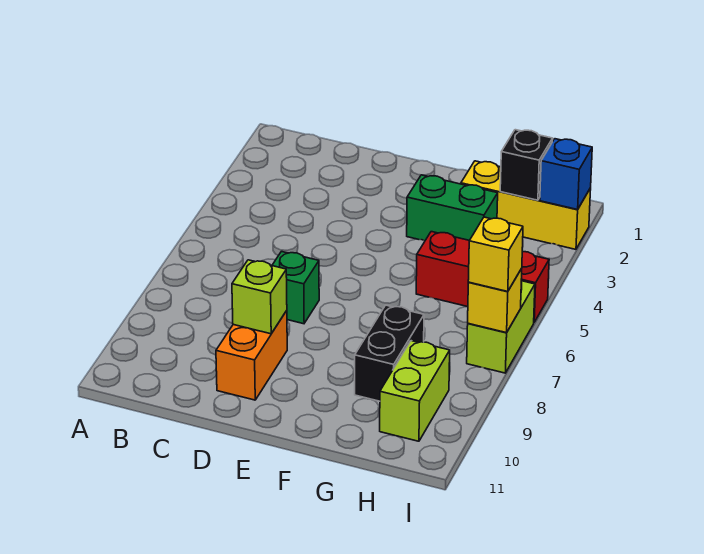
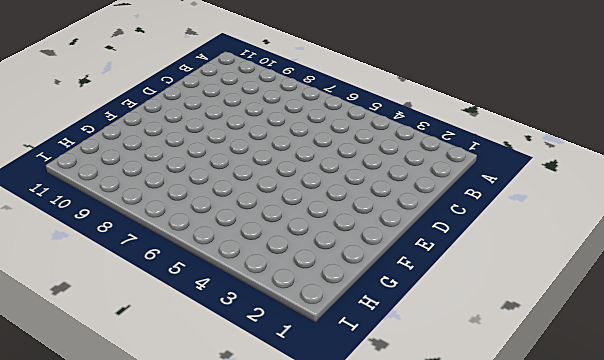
none -> green 1x1 brick [272,252,319,324]
none -> orange 1x2 brick [216,311,287,400]
none -> green 1x2 brick [407,175,498,241]

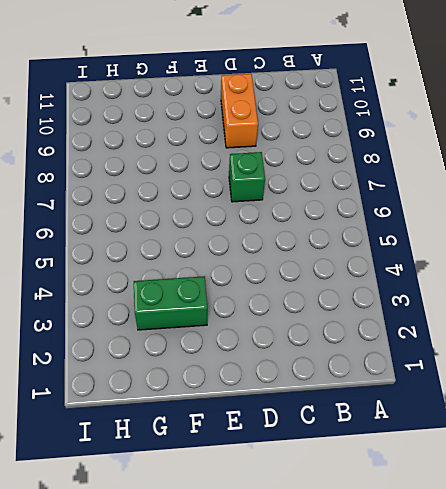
none -> yellow 1x3 brick [461,161,591,249]
none -> red 1x3 brick [416,232,549,322]
none -> black 1x2 brick [355,305,424,401]

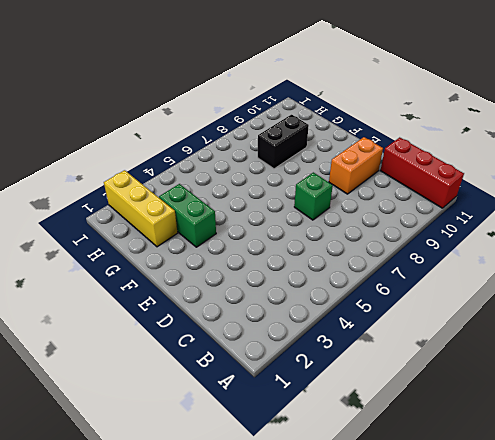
red 1x3 brick [380,137,464,208] -> red 1x3 brick moved to [416,232,549,322]
none -> lime 1x2 brick [380,341,450,441]
none -> lime 1x2 brick [467,281,535,373]
none -> lime 1x1 brick [232,260,287,334]

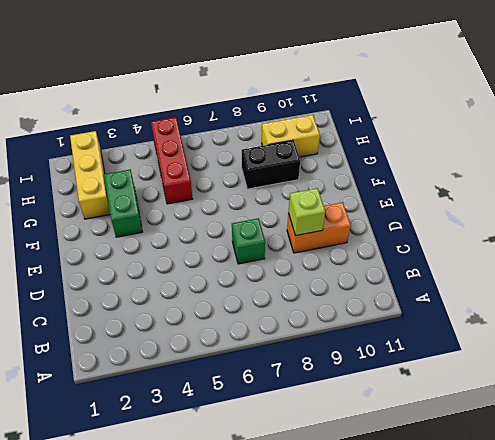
yellow 1x2 brick [262,115,320,157] -> lime 1x2 brick [380,341,450,441]
none -> lime 1x2 brick [467,281,535,373]
none -> black 1x1 brick [500,130,553,200]
none -> blue 1x1 brick [540,139,592,210]

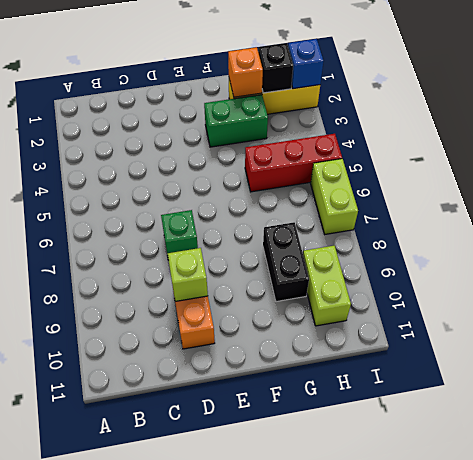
orange 1x1 brick [228,47,263,97] -> none
none -> yellow 1x1 brick [468,269,522,333]
none -> yellow 1x1 brick [468,217,523,291]

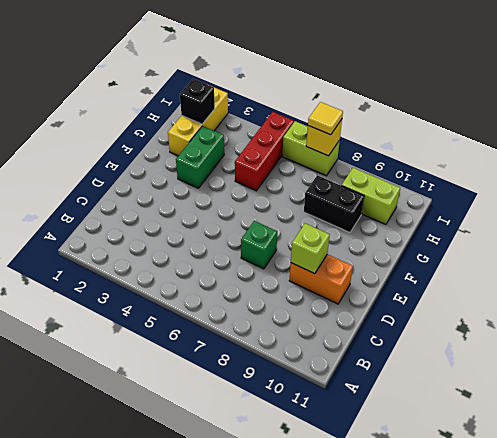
yellow 1x1 tile [308,102,343,135] -> yellow 1x1 brick [468,217,523,291]
none -> blue 1x1 brick [540,139,592,210]

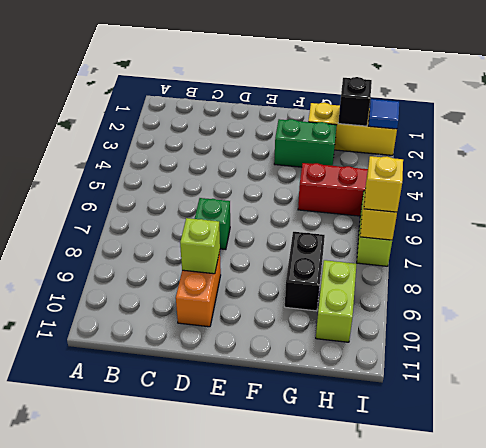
blue 1x1 tile [368,99,399,129] -> blue 1x1 brick [540,139,592,210]

